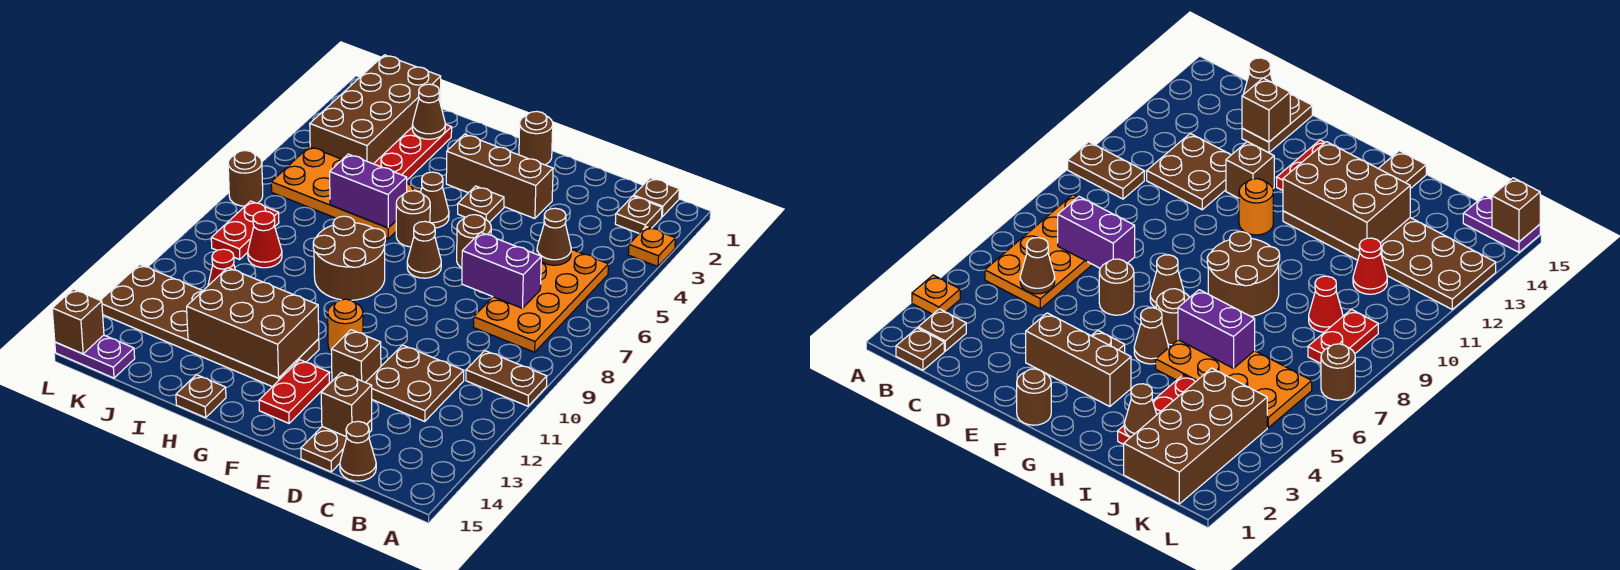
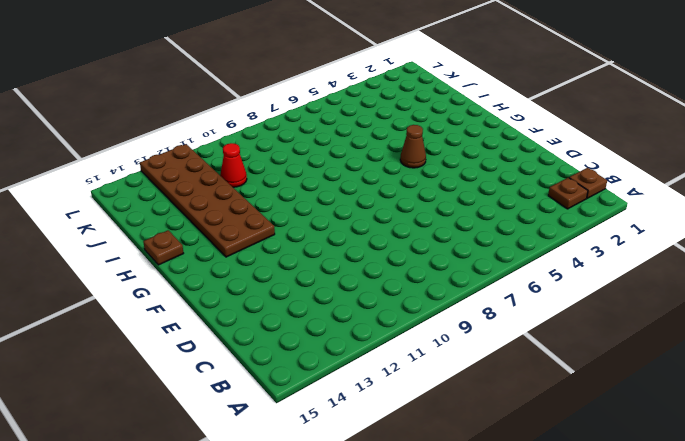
none -> orange 1x1 plate [628,227,675,267]
none -> brown 1x2 plate [466,351,547,406]
none -> orange 2x4 plate [473,249,608,352]
none -> brown 2x2 plate [366,345,464,421]

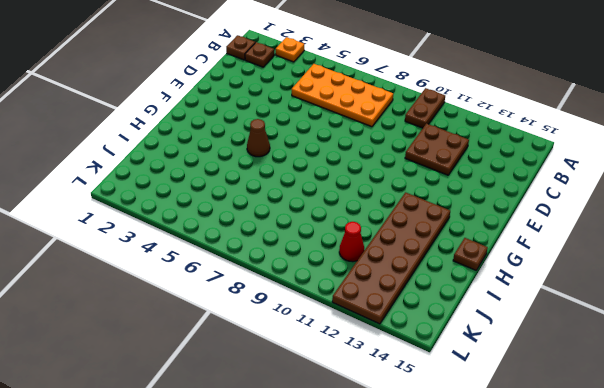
none -> brown 1x1 cone [340,421,376,481]
none -> brown 1x2 plate [301,420,372,472]
none -> brown 1x3 brick [446,134,553,219]
none -> brown 1x1 round brick [457,215,491,268]

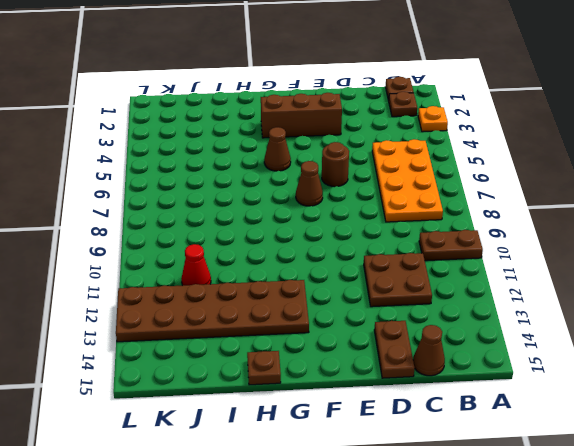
none -> brown 1x1 brick [331,330,381,382]
none -> brown 1x1 round brick [519,111,553,165]
none -> brown 1x1 plate [458,186,504,222]
none -> orange 1x1 round brick [328,299,363,352]

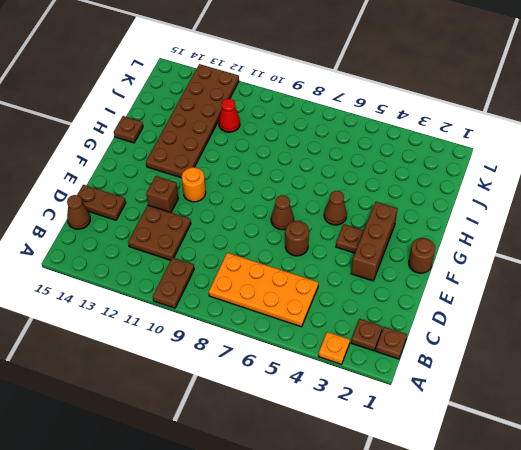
none -> red 1x2 plate [259,360,330,423]
none -> brown 1x1 round brick [396,191,430,247]
none -> brown 2x2 round brick [313,216,385,300]
none -> orange 2x4 plate [271,147,421,239]

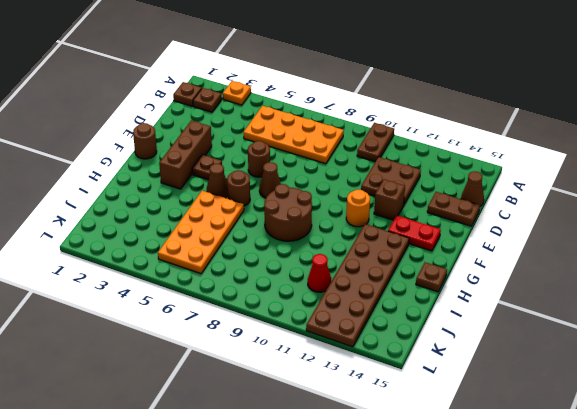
none -> red 1x3 plate [374,124,452,180]
none -> brown 2x4 brick [310,55,441,164]
none -> red 1x1 cone [248,211,282,268]
none -> red 1x2 plate [211,201,279,260]

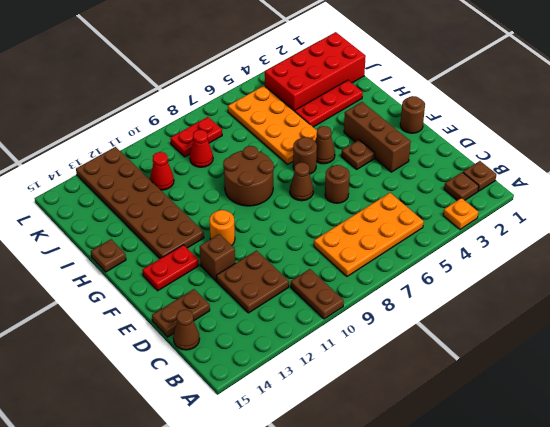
red 2x4 brick [265,32,366,111] -> brown 2x4 brick [310,55,441,164]
none -> purple 1x2 plate [55,335,135,378]
none -> brown 1x1 round brick [228,151,263,206]
none -> brown 1x1 cone [537,208,571,265]
none -> purple 1x2 brick [462,232,541,308]

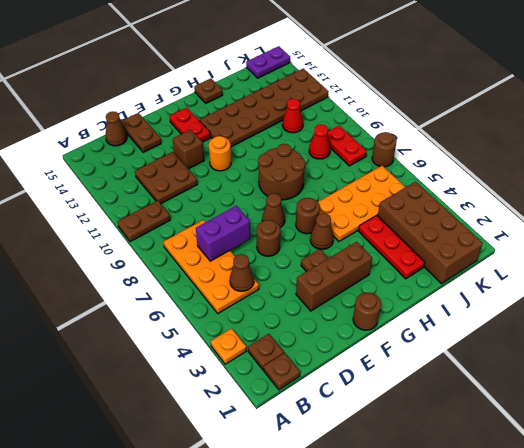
none -> brown 1x1 brick [321,373,372,437]
none -> brown 2x3 brick [187,268,319,378]
none -> purple 1x2 brick [330,154,407,228]
none -> brown 1x1 cone [412,84,445,139]

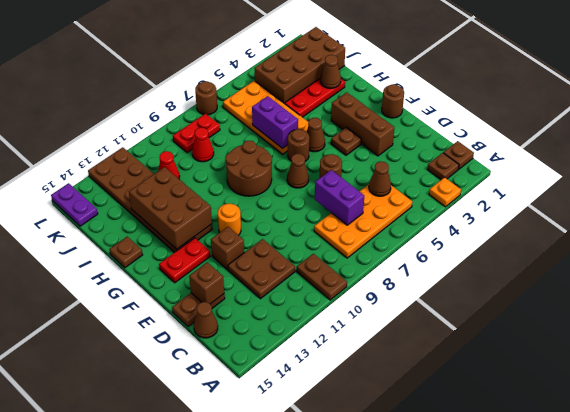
none -> brown 1x1 brick [52,289,104,354]

